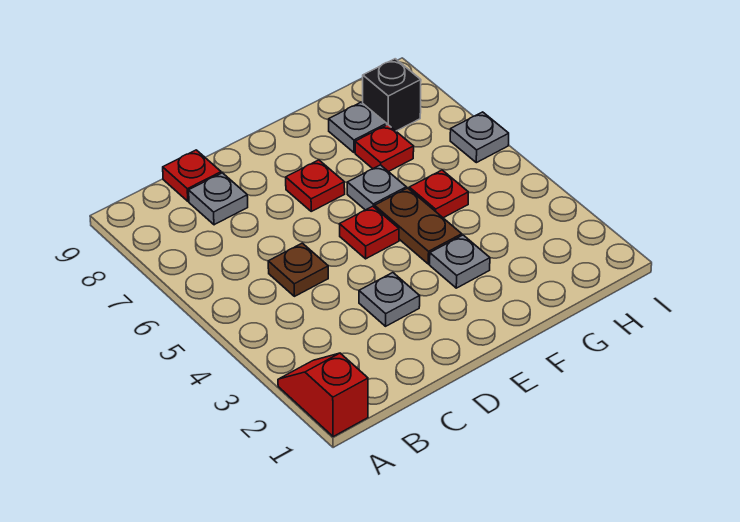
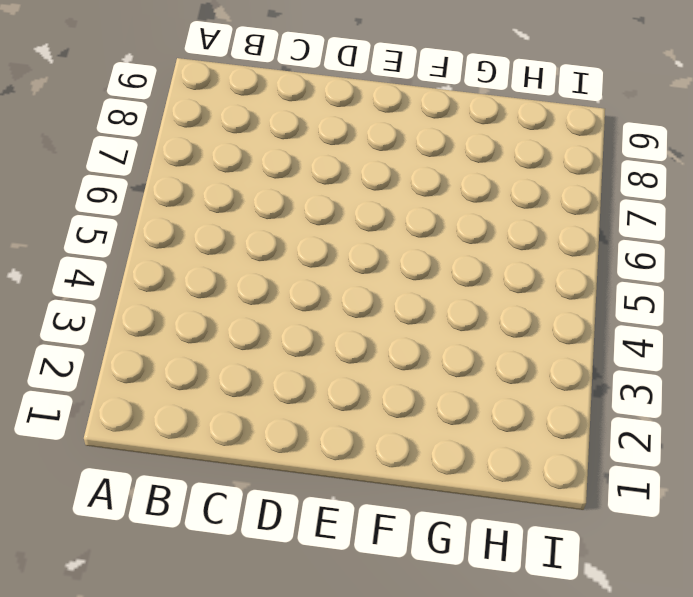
none -> red 1x2 slope [278,353,368,437]
none -> brown 1x1 plate [268,243,328,296]
none -> grey 1x1 plate [189,173,248,225]

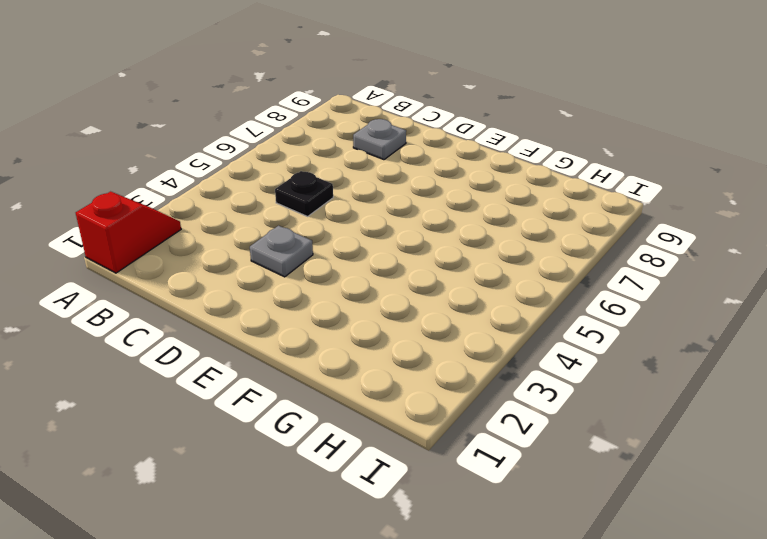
black 1x1 plate [275,171,333,216] -> brown 1x1 plate [268,243,328,296]
none -> red 1x1 plate [163,150,221,201]
none -> red 1x1 plate [340,206,399,259]
none -> red 1x1 plate [286,160,345,211]

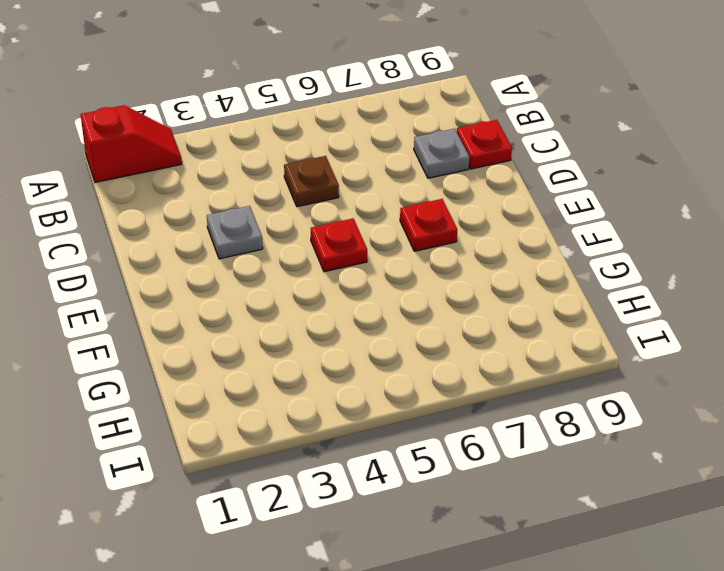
none -> grey 1x1 plate [430,235,490,288]
none -> brown 1x2 plate [375,188,462,264]
none -> grey 1x1 plate [347,165,406,210]

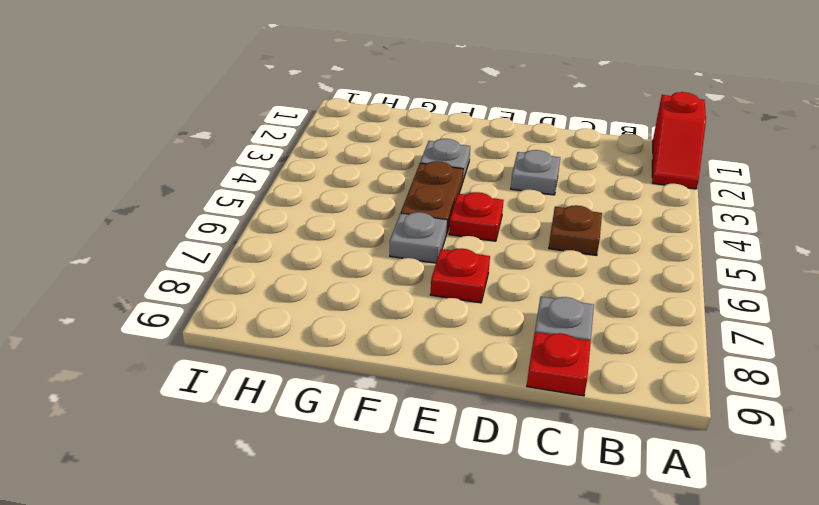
none -> red 1x1 plate [409,170,468,218]
none -> red 1x1 plate [355,125,414,172]
none -> grey 1x1 plate [329,102,387,153]

